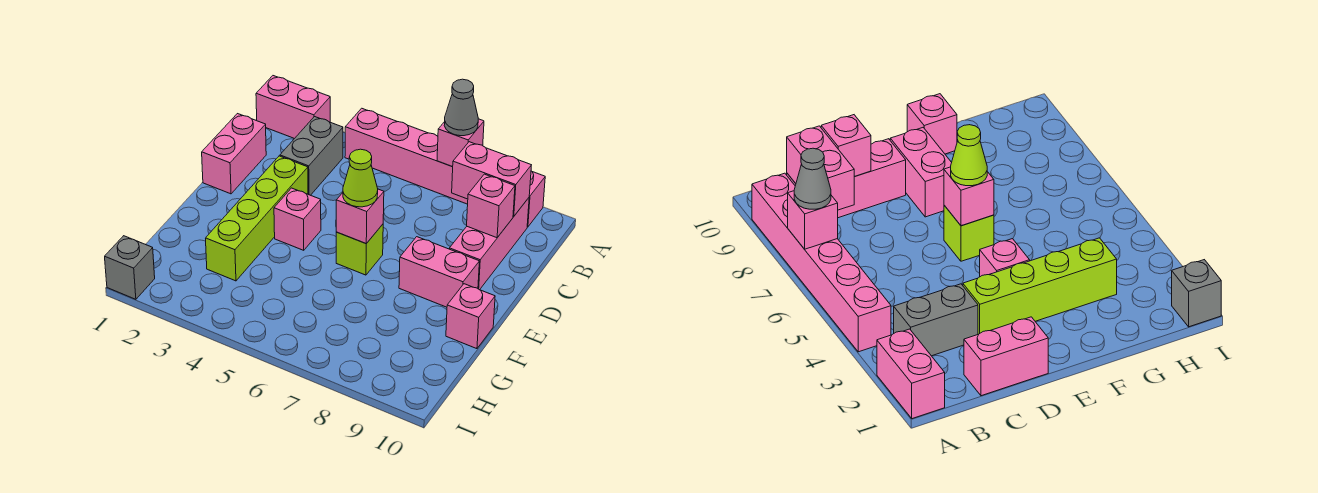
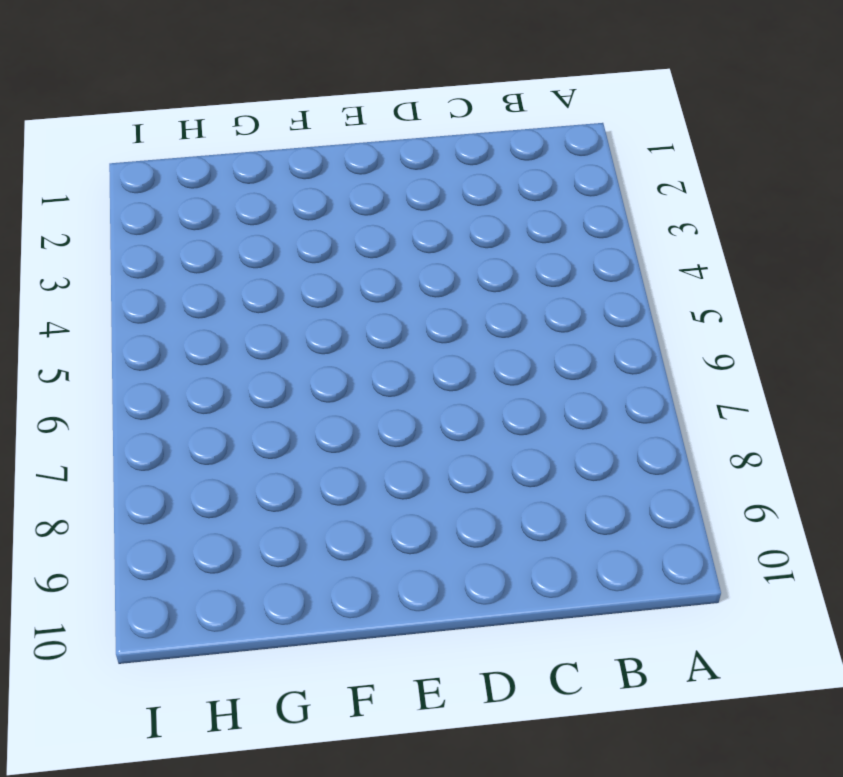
none -> pink 1x2 brick [256,76,330,139]
none -> pink 1x6 brick [345,108,545,227]
none -> grey 1x2 brick [280,117,343,195]

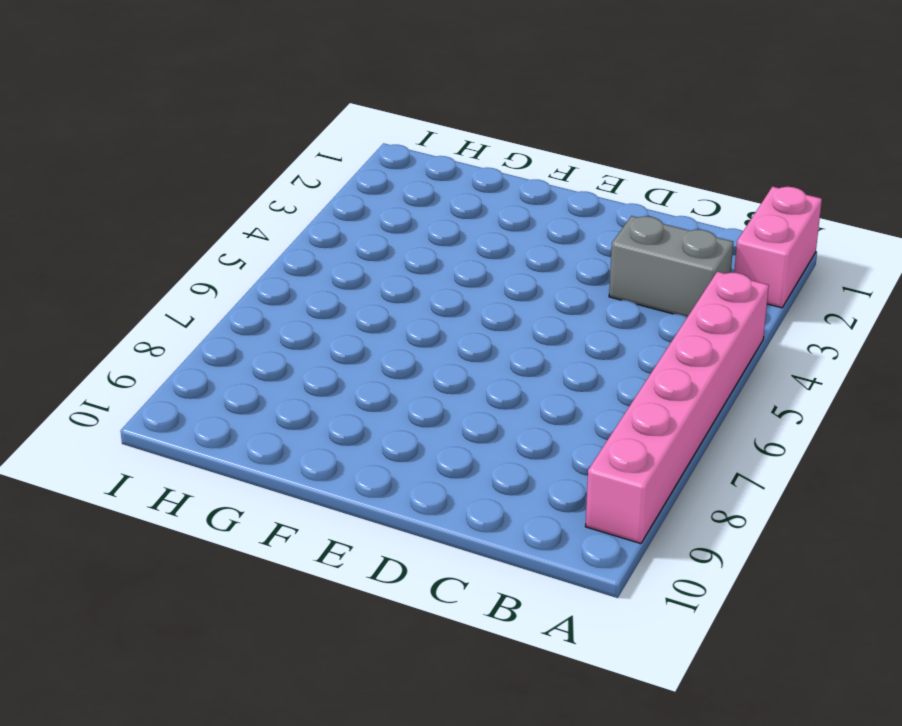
none -> pink 1x3 brick [449,198,529,290]
none -> pink 1x2 brick [202,114,266,194]
none -> lime 1x4 brick [206,156,308,281]

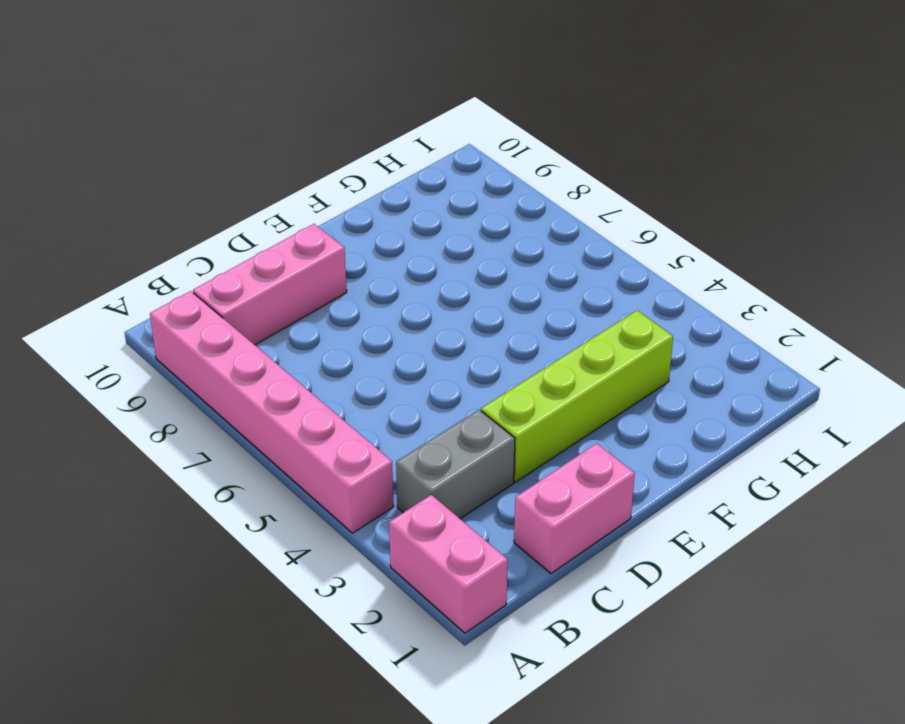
none -> pink 1x1 brick [274,188,321,250]
none -> lime 1x1 brick [336,224,383,275]
none -> pink 1x2 brick [399,237,479,307]

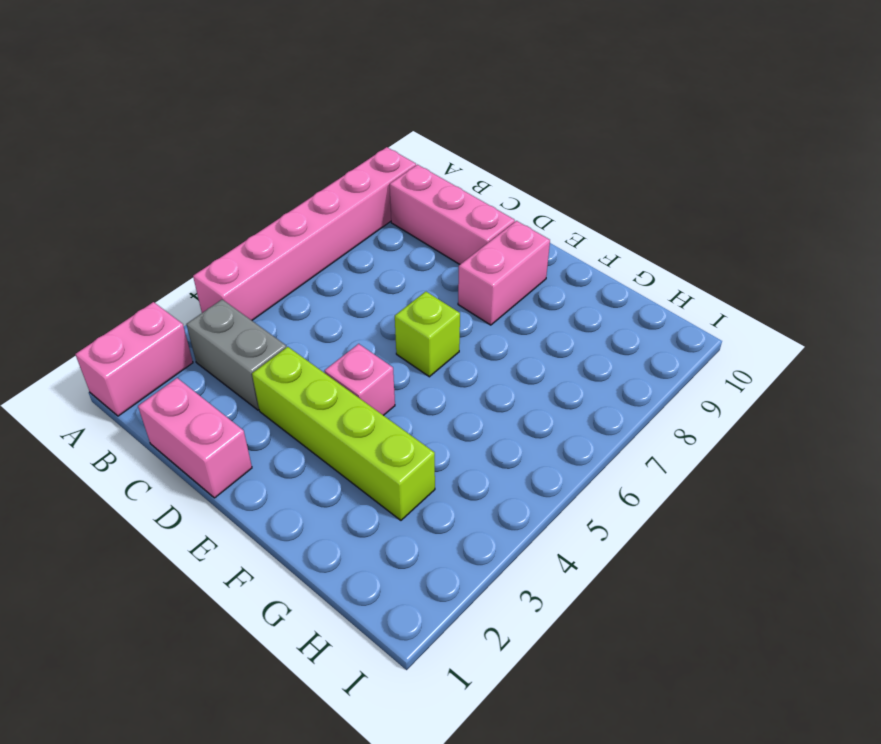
none -> pink 1x1 brick [446,284,495,349]
none -> grey 1x1 brick [105,236,155,299]
none -> pink 1x1 brick [437,119,484,167]

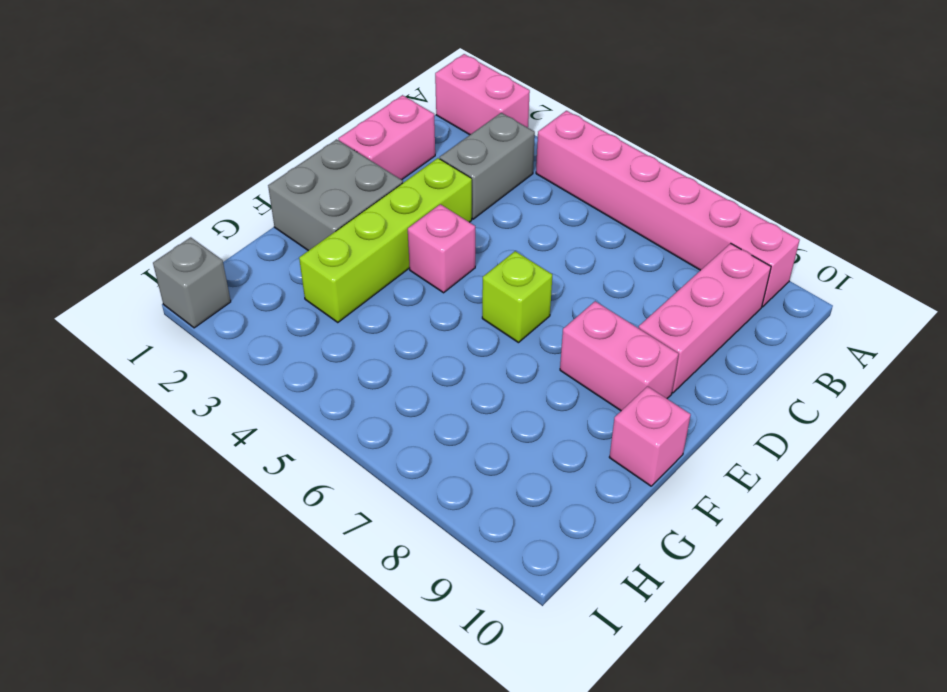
grey 2x2 brick [268,139,403,251] -> none
none -> pink 1x1 brick [437,119,484,167]
none -> pink 1x2 brick [452,142,531,216]
none -> pink 1x1 brick [467,174,515,238]

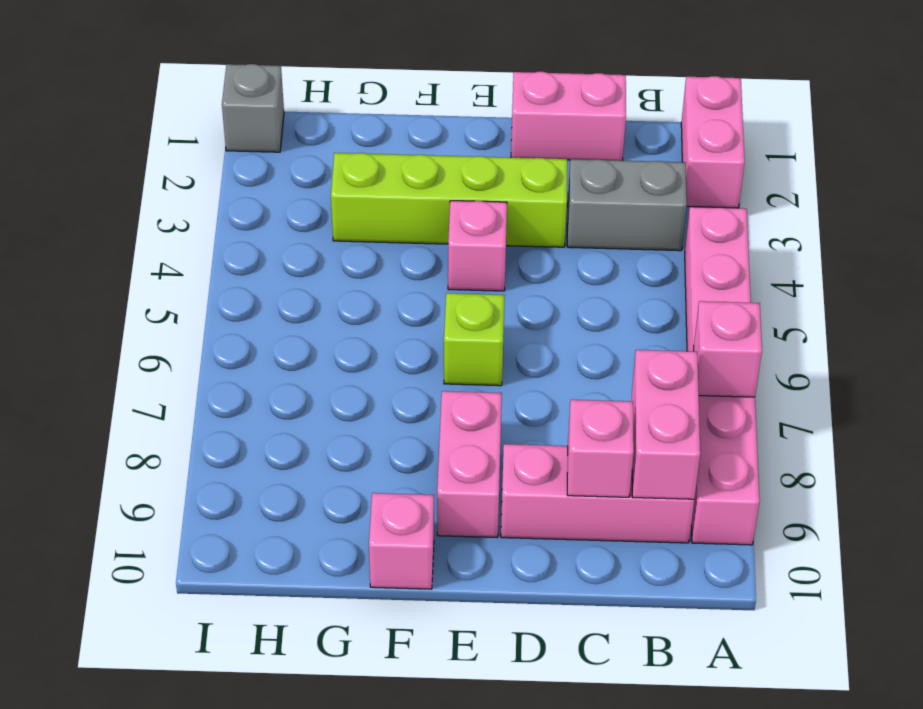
none -> pink 1x1 brick [336,189,384,243]
none -> grey 1x1 cone [444,79,478,136]
none -> lime 1x1 cone [343,149,378,207]

